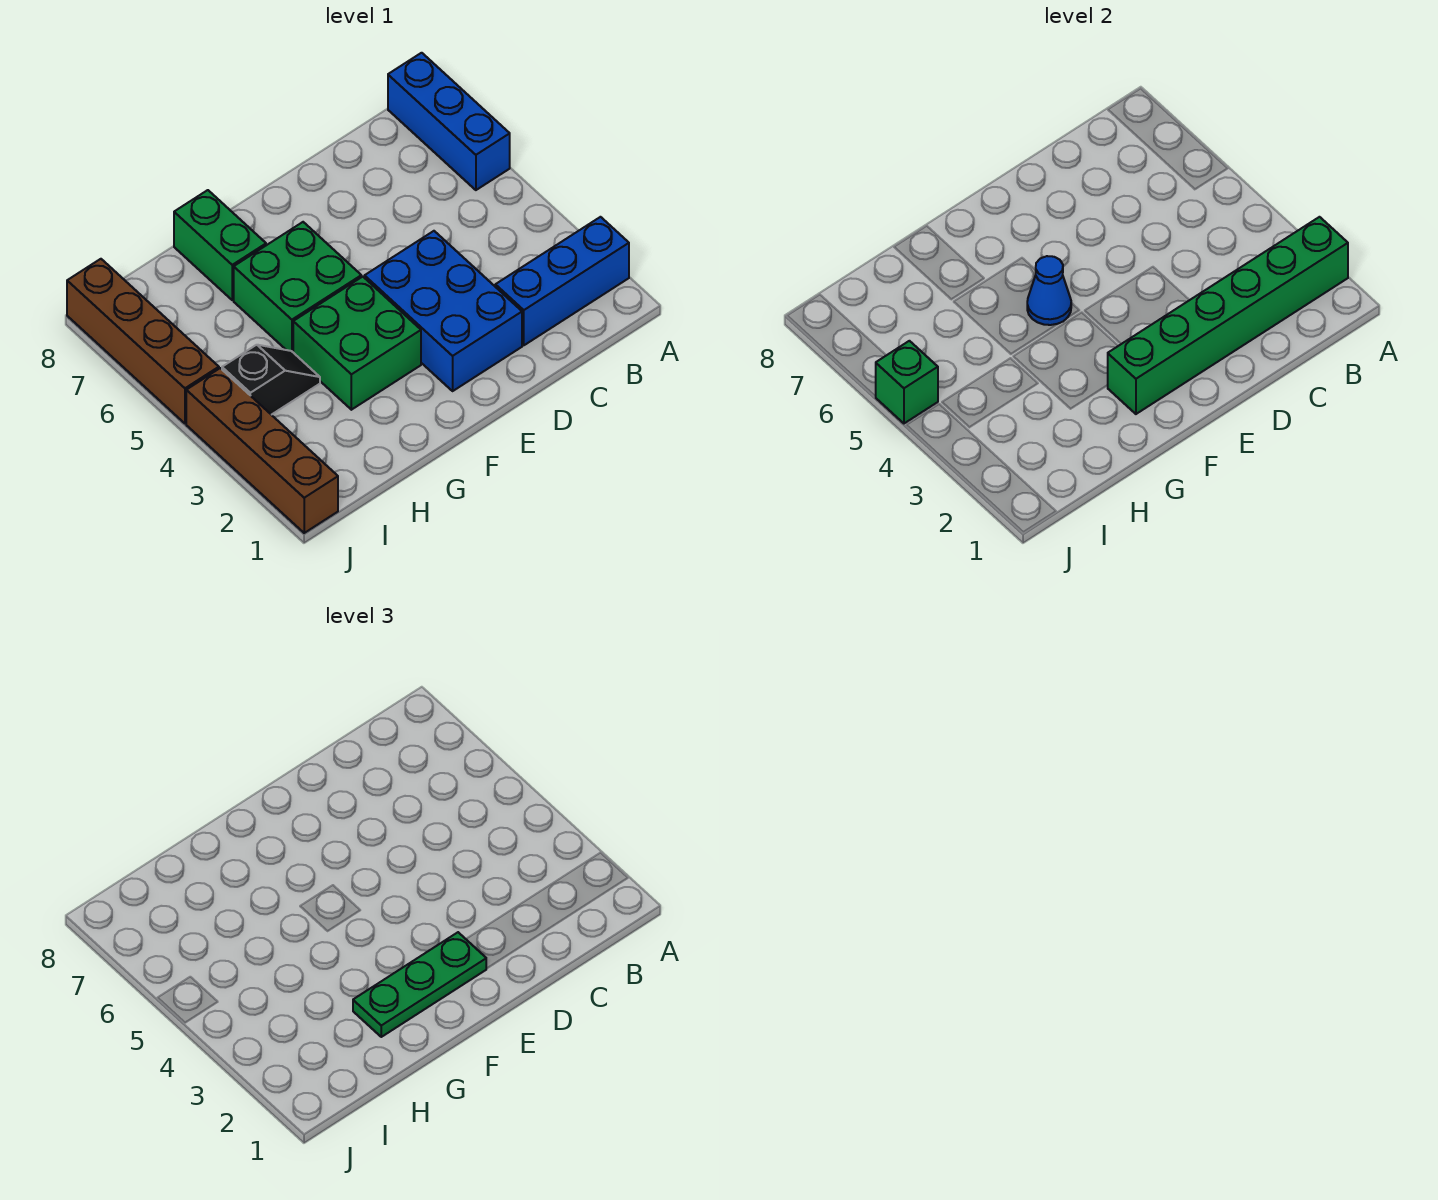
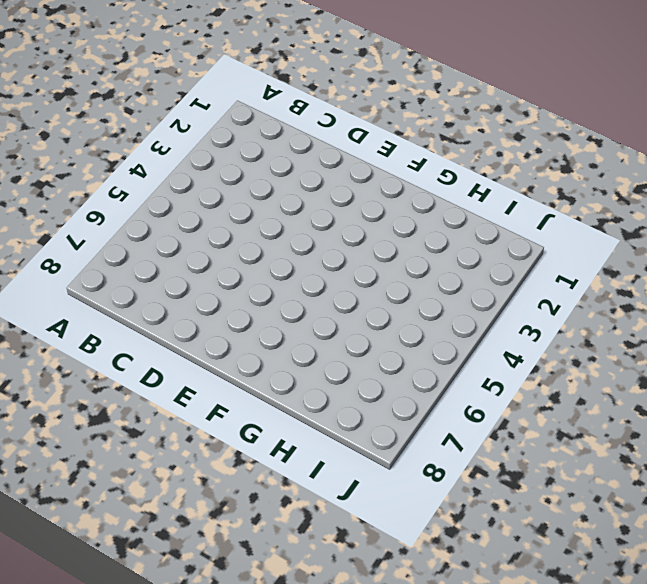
none -> blue 1x3 brick [495,217,629,345]
none -> blue 1x3 brick [388,53,510,190]
none -> blue 2x3 brick [365,231,522,391]

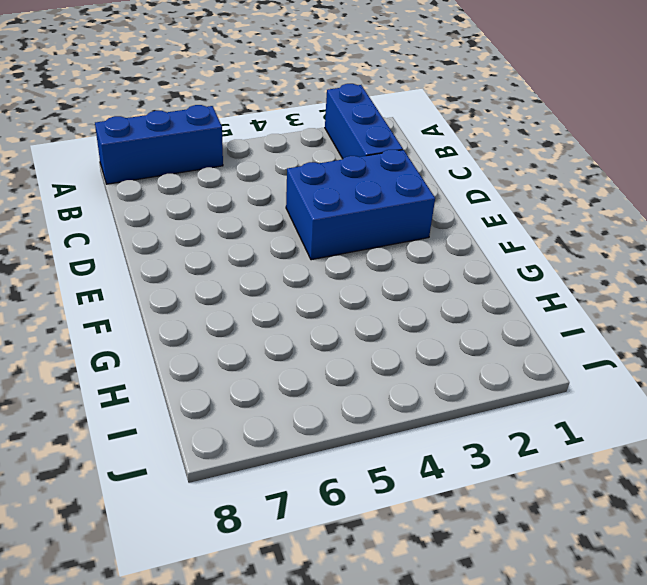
none -> green 2x2 brick [293,277,421,410]
none -> green 2x2 brick [234,222,361,352]
none -> green 1x2 brick [174,190,266,300]

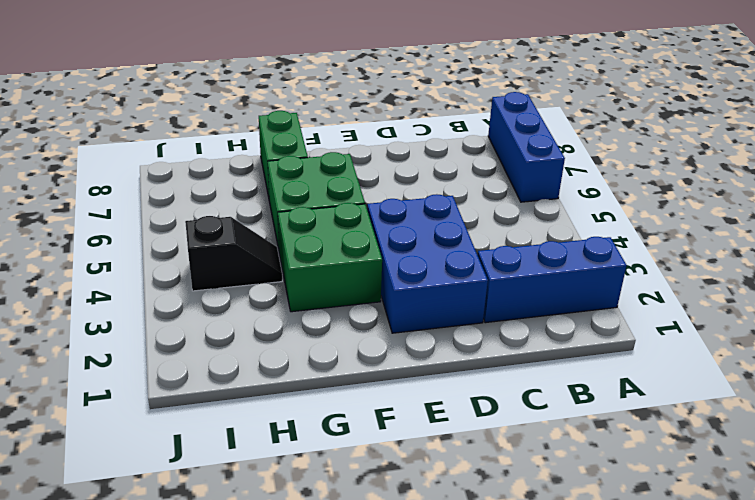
none -> brown 1x4 brick [186,368,338,533]
none -> brown 1x4 brick [67,259,219,423]
none -> green 1x6 brick [1108,217,1348,414]

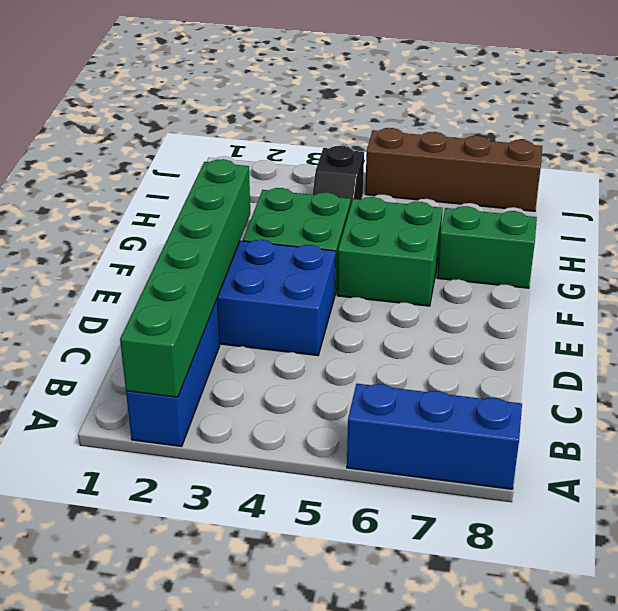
none -> brown 1x4 brick [186,368,338,533]
none -> blue 1x1 cone [1027,256,1071,325]
none -> green 1x1 brick [876,341,938,423]

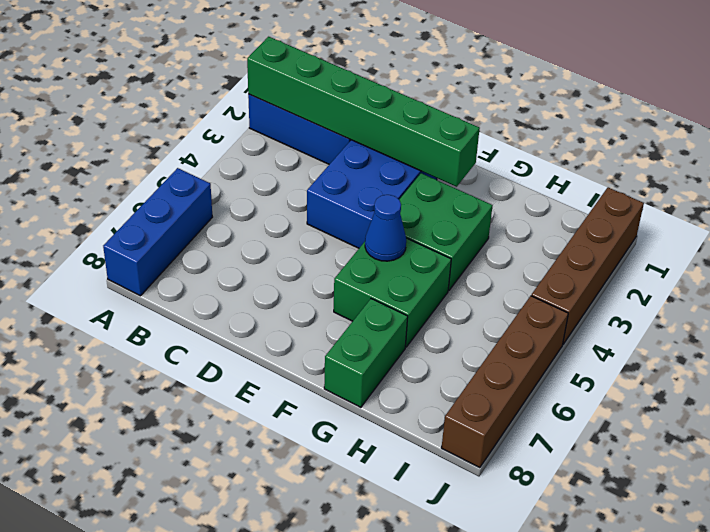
none -> black 1x2 slope [222,345,320,415]
none -> green 1x1 brick [876,341,938,423]
none -> green 1x3 plate [353,932,486,1037]

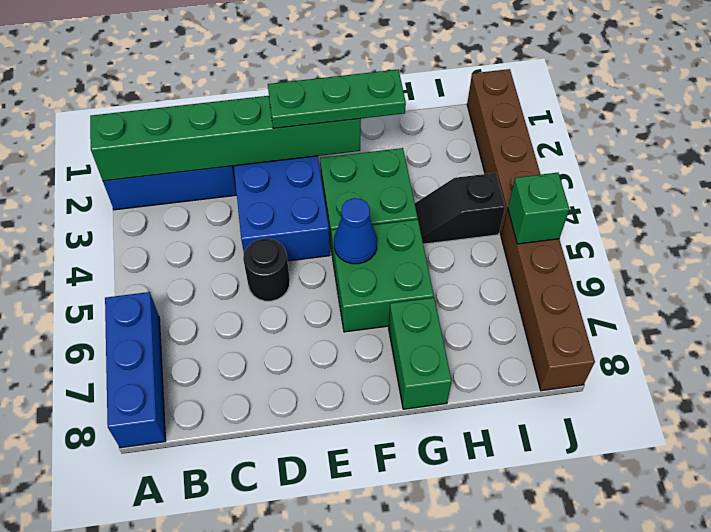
black 1x1 round brick [243,238,290,301] -> none

